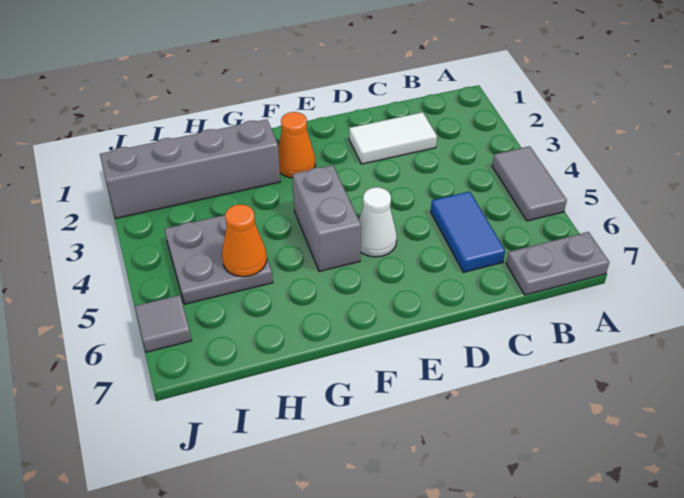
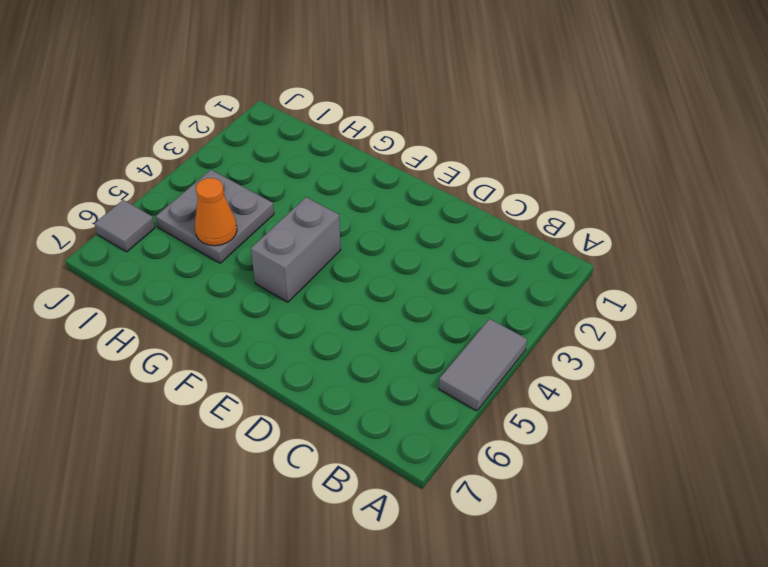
none -> grey 1x2 plate [506,232,609,295]
none -> white 1x2 tile [349,112,437,164]

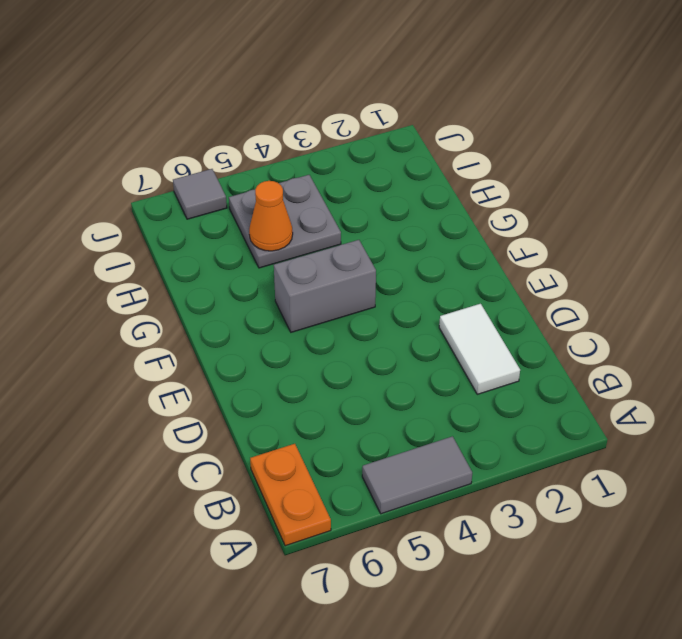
orange 1x2 plate [250,444,331,546] -> grey 1x2 plate [506,232,609,295]
none -> blue 1x2 tile [431,191,505,272]
none -> white 1x1 cone [359,187,397,257]

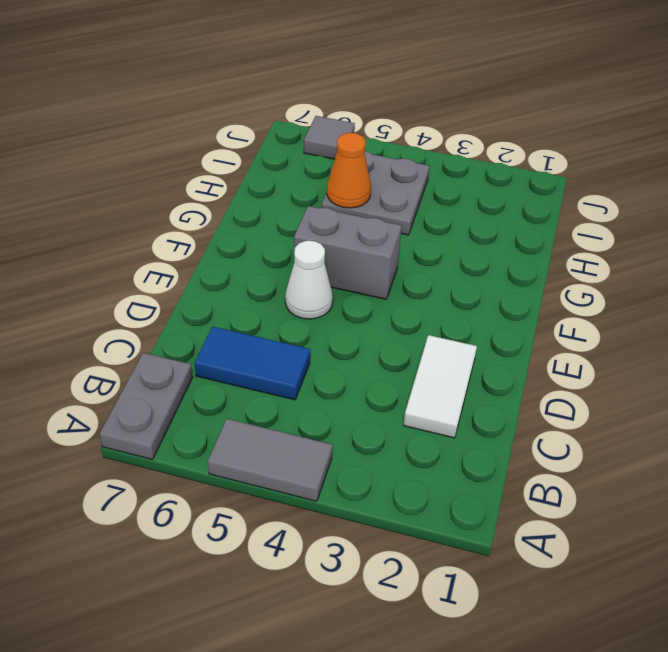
none -> orange 1x1 cone [278,112,316,178]
none -> grey 1x4 brick [100,119,280,218]

